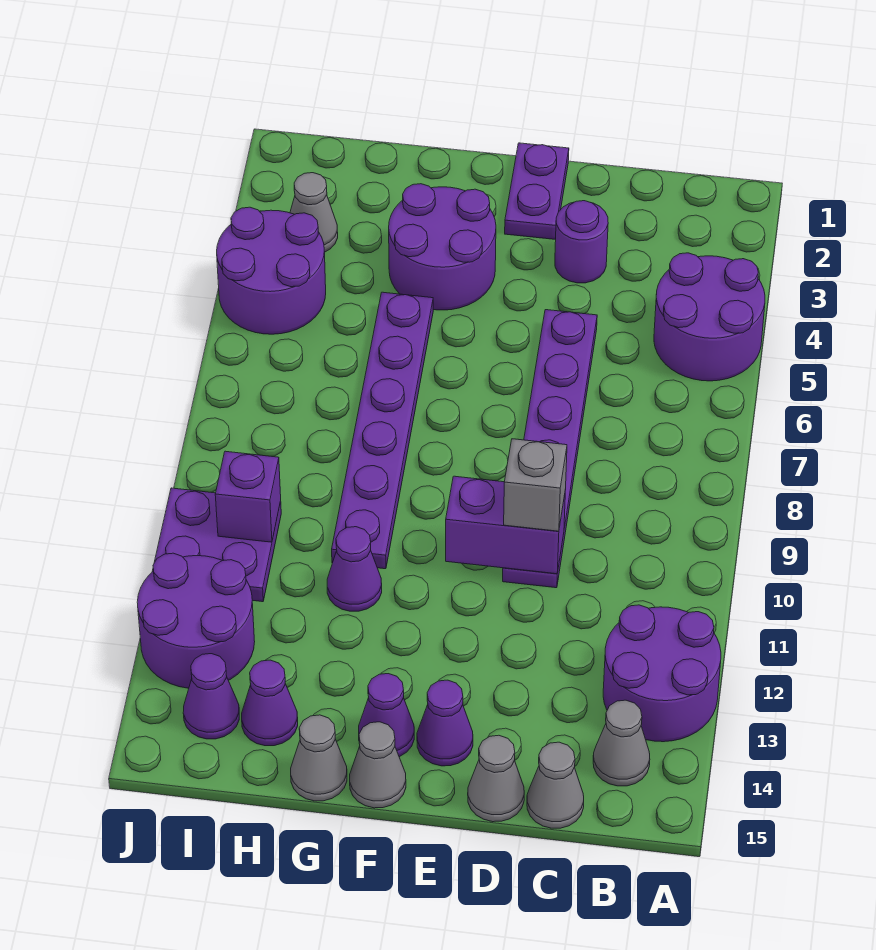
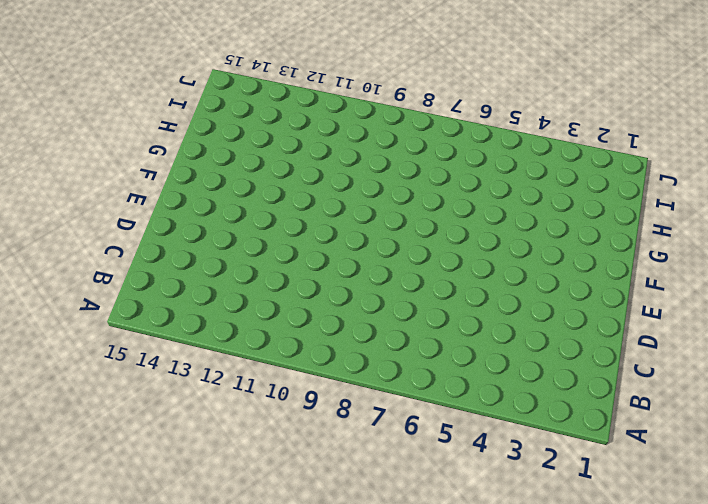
none -> purple 2x2 round brick [654,253,765,381]
none -> purple 2x2 round brick [603,605,721,742]
none -> grey 1x1 cone [593,700,650,786]

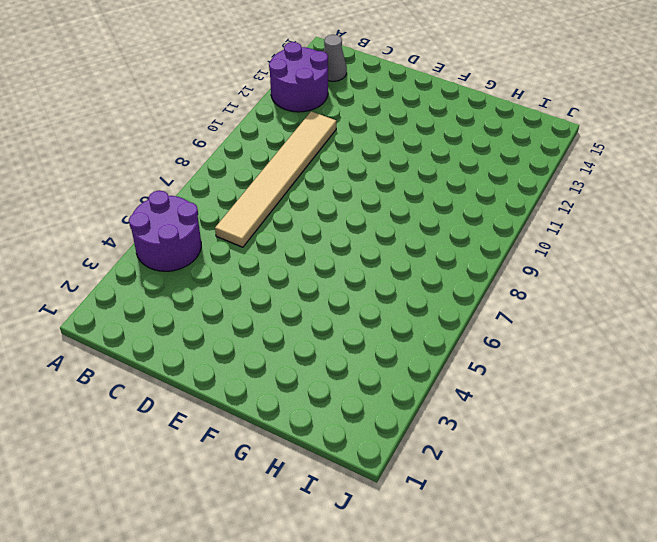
tan 1x6 tile [215,111,336,247] -> none
none -> grey 1x1 cone [527,742,584,828]
none -> purple 1x1 round brick [555,201,608,283]
none -> purple 1x6 plate [503,310,597,588]

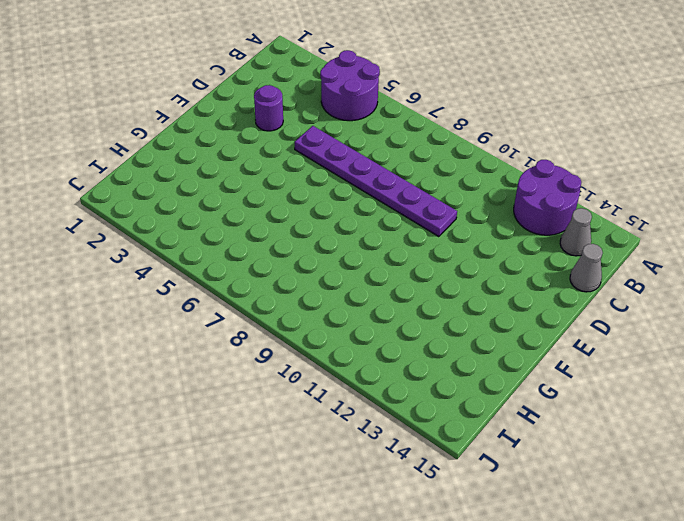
none -> grey 1x1 cone [468,735,524,822]
none -> purple 1x2 plate [505,143,569,240]
none -> purple 1x1 cone [417,680,473,766]

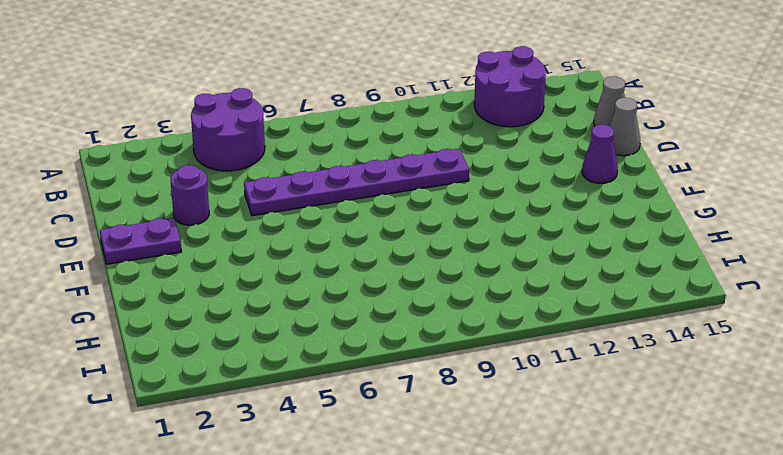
none -> grey 1x1 cone [593,700,650,786]
none -> purple 2x2 round brick [389,184,496,310]
none -> purple 1x1 cone [359,674,414,757]

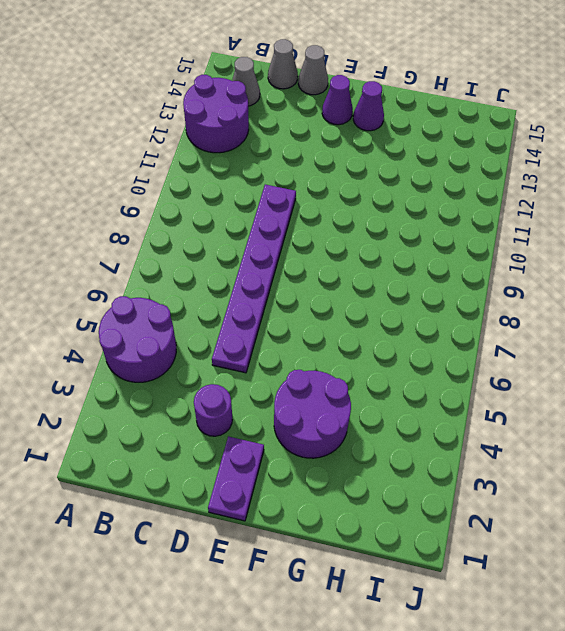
none -> grey 1x1 cone [350,722,406,808]
none -> purple 1x6 plate [332,292,433,569]
none -> purple 1x1 cone [327,527,382,611]

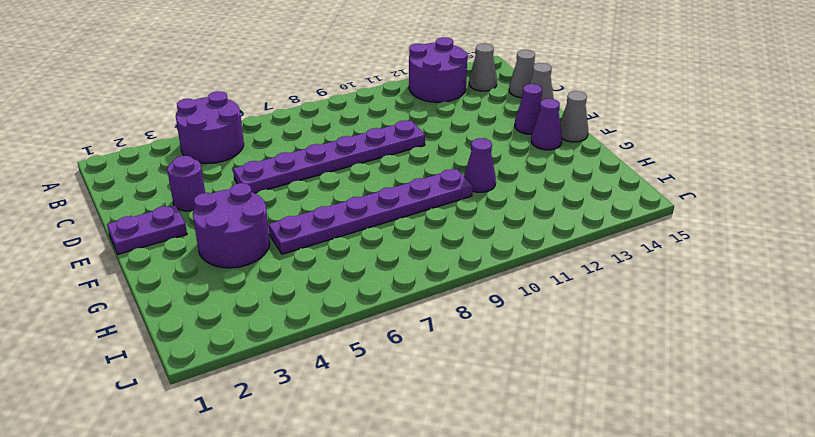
none -> grey 1x1 cone [291,715,347,801]
none -> purple 1x1 cone [242,660,298,746]
none -> grey 1x1 cone [290,173,338,252]

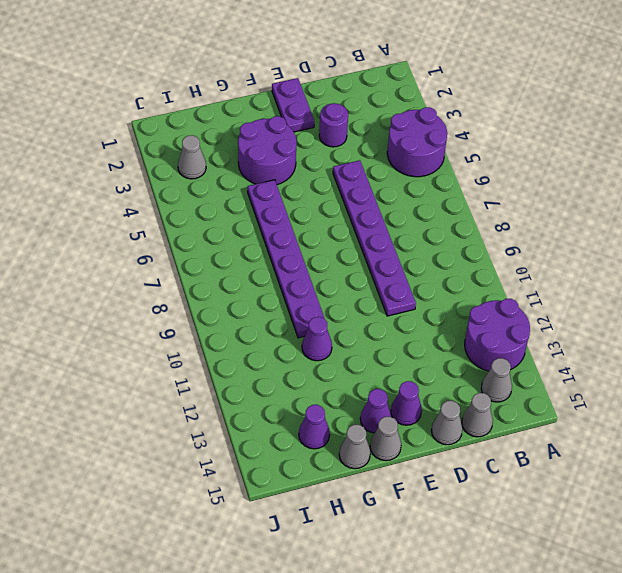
none -> purple 2x2 round brick [217,207,326,334]
none -> purple 2x2 plate [152,488,281,602]
none -> purple 2x2 round brick [137,553,255,688]

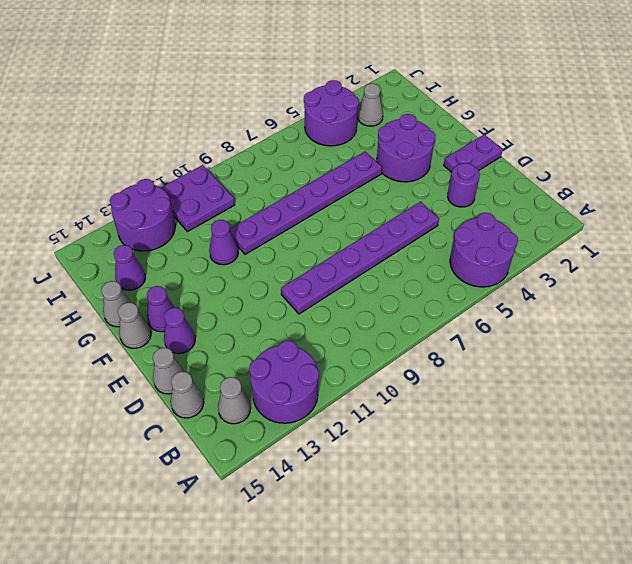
none -> purple 1x1 cone [183,654,239,739]
none -> purple 1x2 brick [446,476,566,574]
none -> purple 1x1 brick [215,451,281,542]

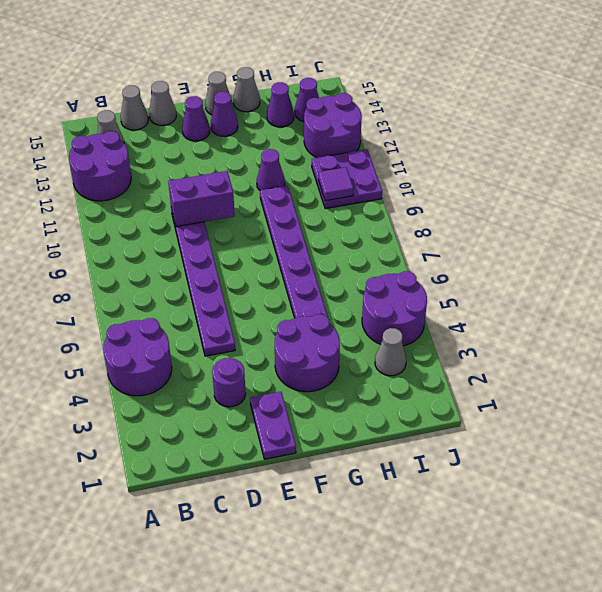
purple 1x1 tile [319,167,353,201] -> purple 1x1 brick [215,451,281,542]
none -> grey 1x1 brick [504,439,567,531]

